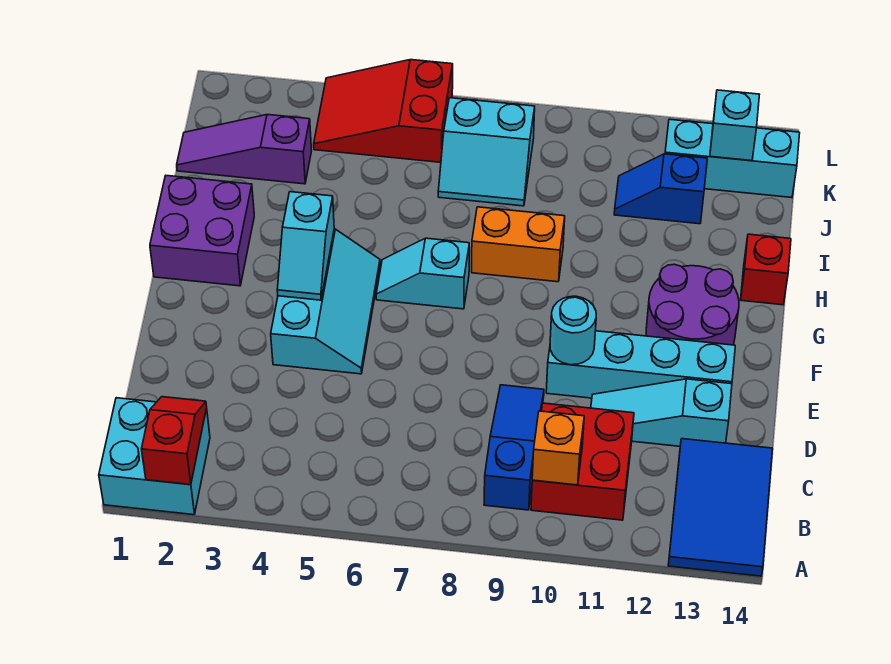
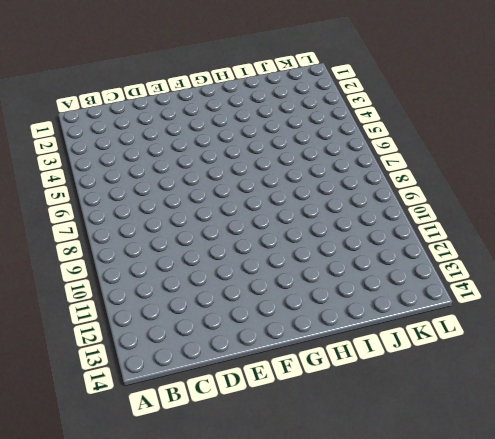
none -> cyan 2x2 brick [99,398,210,515]
none -> blue 2x3 tile [668,439,773,576]
none -> blue 1x3 slope [484,385,544,510]

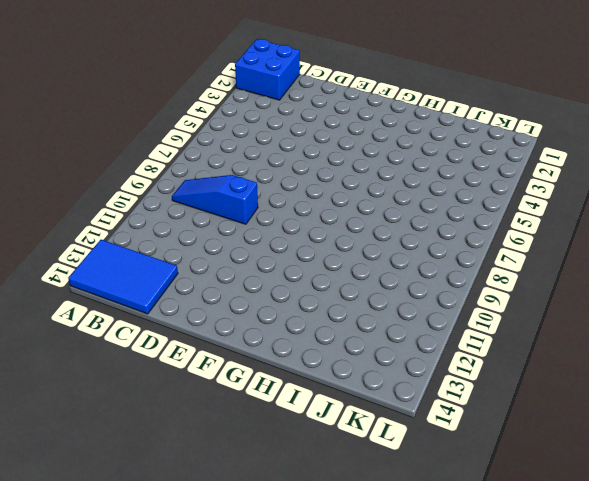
blue 2x2 brick [235,39,300,100] -> cyan 2x2 brick [99,398,210,515]
blue 1x3 slope [172,175,258,224] -> blue 1x3 slope turned to [484,385,544,510]
none -> red 2x2 brick [531,403,634,520]
none -> cyan 1x3 slope [591,379,732,446]
none -> cyan 2x3 slope [271,229,380,374]

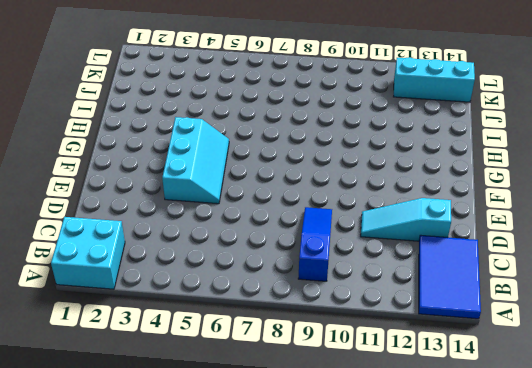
none -> red 2x2 brick [531,403,634,520]
none -> cyan 1x4 brick [546,331,735,398]
none -> purple 2x2 round brick [646,264,739,345]

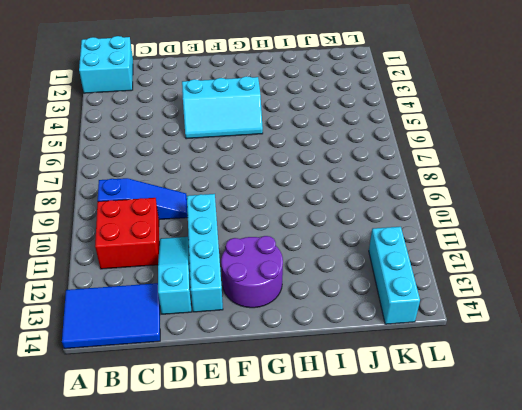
none -> purple 2x2 brick [150,176,254,286]
none -> cyan 1x2 slope [376,238,469,309]
none -> orange 1x2 brick [472,207,565,282]

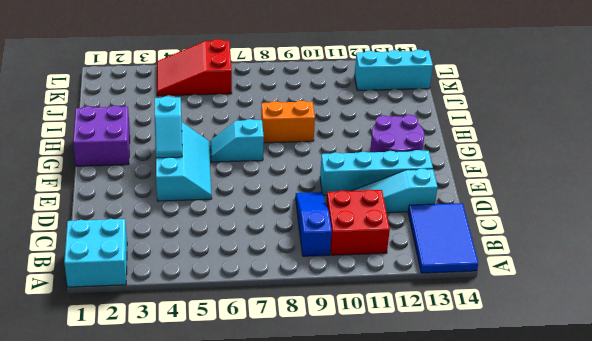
none -> red 1x1 brick [741,234,791,305]
none -> purple 1x3 slope [177,115,312,184]
none -> cyan 2x2 slope [438,98,535,206]

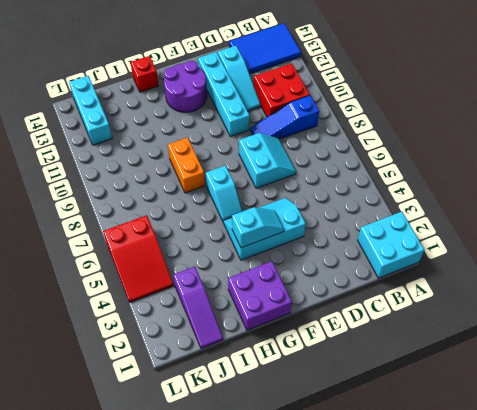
cyan 2x2 slope [239,133,296,188] -> cyan 2x2 slope moved to [438,98,535,206]
none -> blue 1x2 slope [614,154,707,224]
none -> red 1x2 slope [142,397,207,485]
none -> orange 1x1 brick [532,411,584,485]

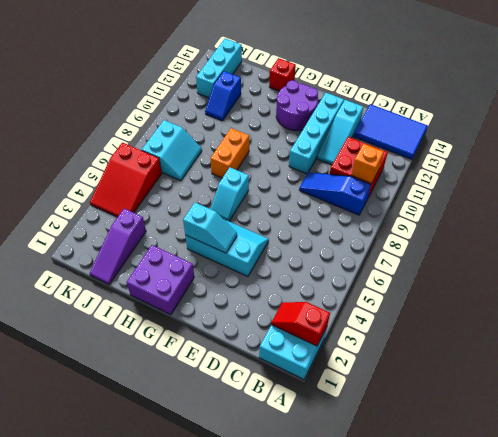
none -> cyan 1x1 round brick [550,296,596,365]
none -> cyan 1x1 brick [710,90,759,161]

